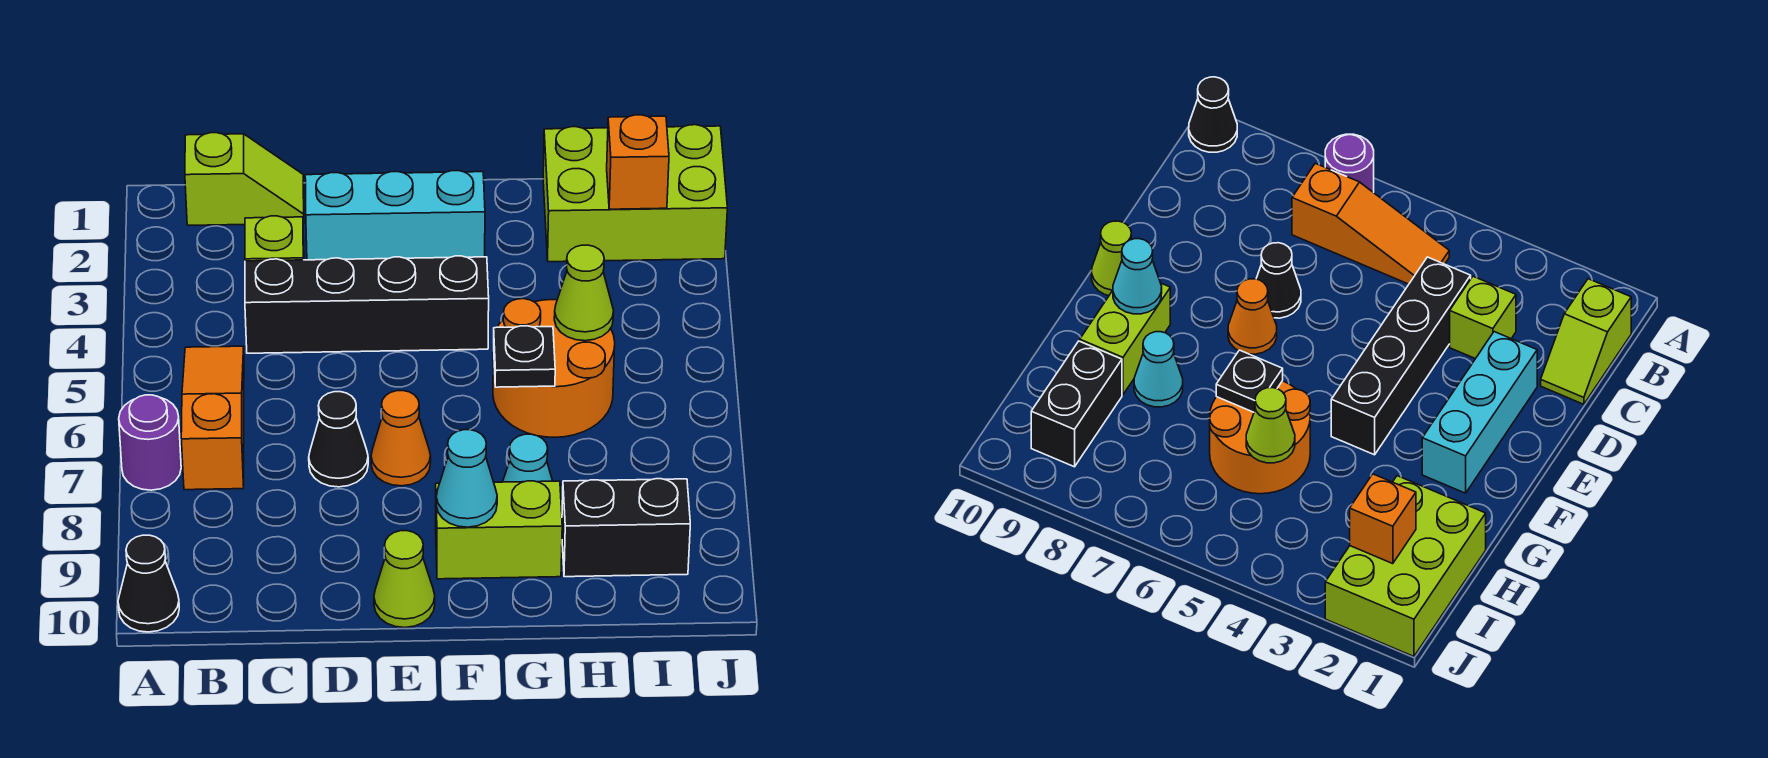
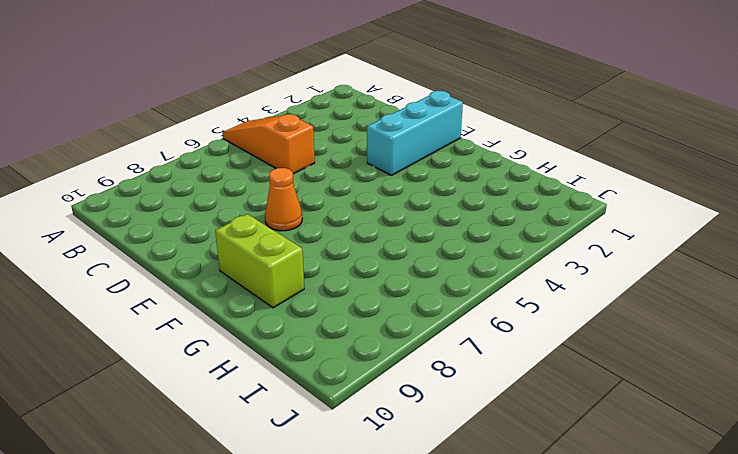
orange 1x3 slope [222,114,315,174] -> orange 1x3 slope turned to [181,346,244,490]
cyan 1x3 brick [367,91,463,175] -> cyan 1x3 brick turned to [305,171,485,260]
none -> purple 1x1 round brick [119,395,181,490]
none -> black 1x1 cone [118,535,179,632]
none -> lime 1x2 slope [185,133,304,225]

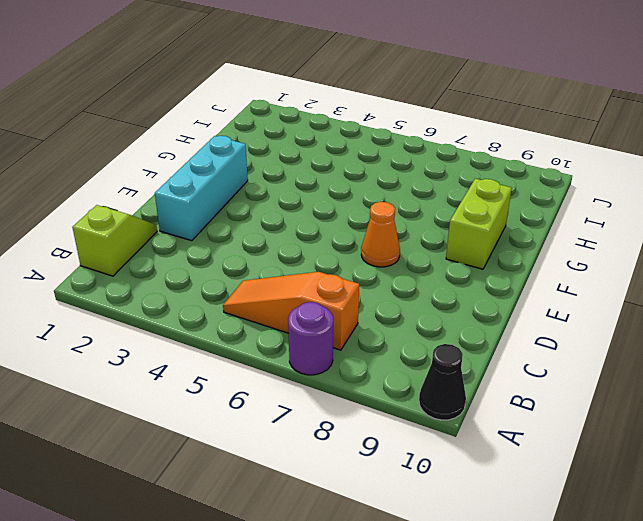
none -> lime 1x1 brick [245,216,304,261]
none -> black 1x4 brick [245,256,489,353]
none -> black 1x1 cone [309,392,368,487]

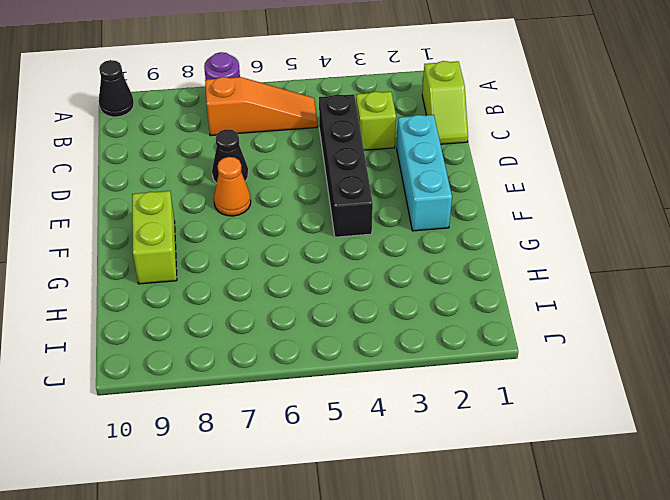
none -> lime 1x1 cone [374,531,435,627]
none -> orange 2x2 round brick [493,299,615,437]
none -> cyan 1x1 cone [503,434,552,482]

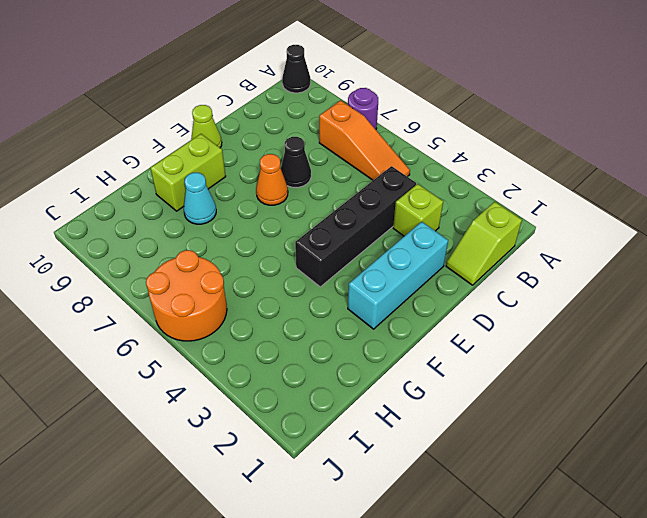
orange 2x2 round brick [146,250,227,341] -> orange 2x2 round brick moved to [493,299,615,437]
none -> lime 2x3 brick [543,125,727,262]
none -> black 1x2 brick [562,479,690,577]
none -> cyan 1x1 cone [436,430,497,527]

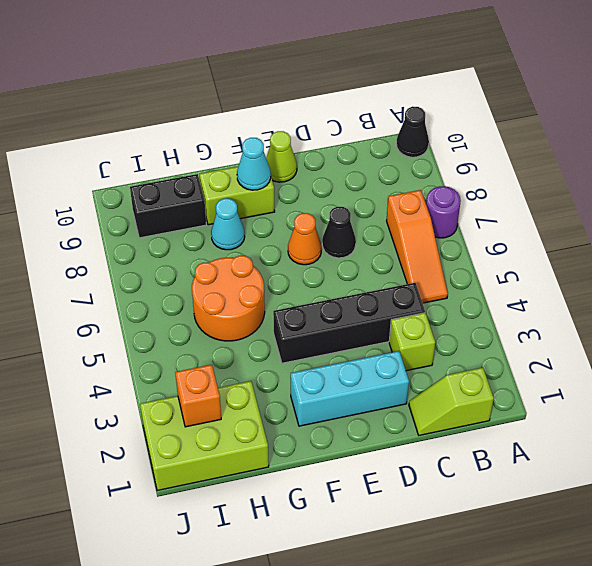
none -> black 1x1 plate [494,326,555,387]
none -> lime 1x1 cone [554,245,614,341]

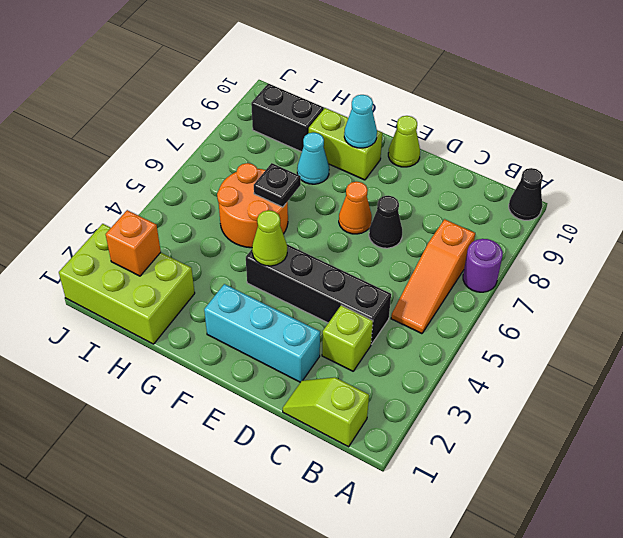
lime 1x1 cone [252,210,287,266] -> lime 1x1 cone moved to [554,245,614,341]

